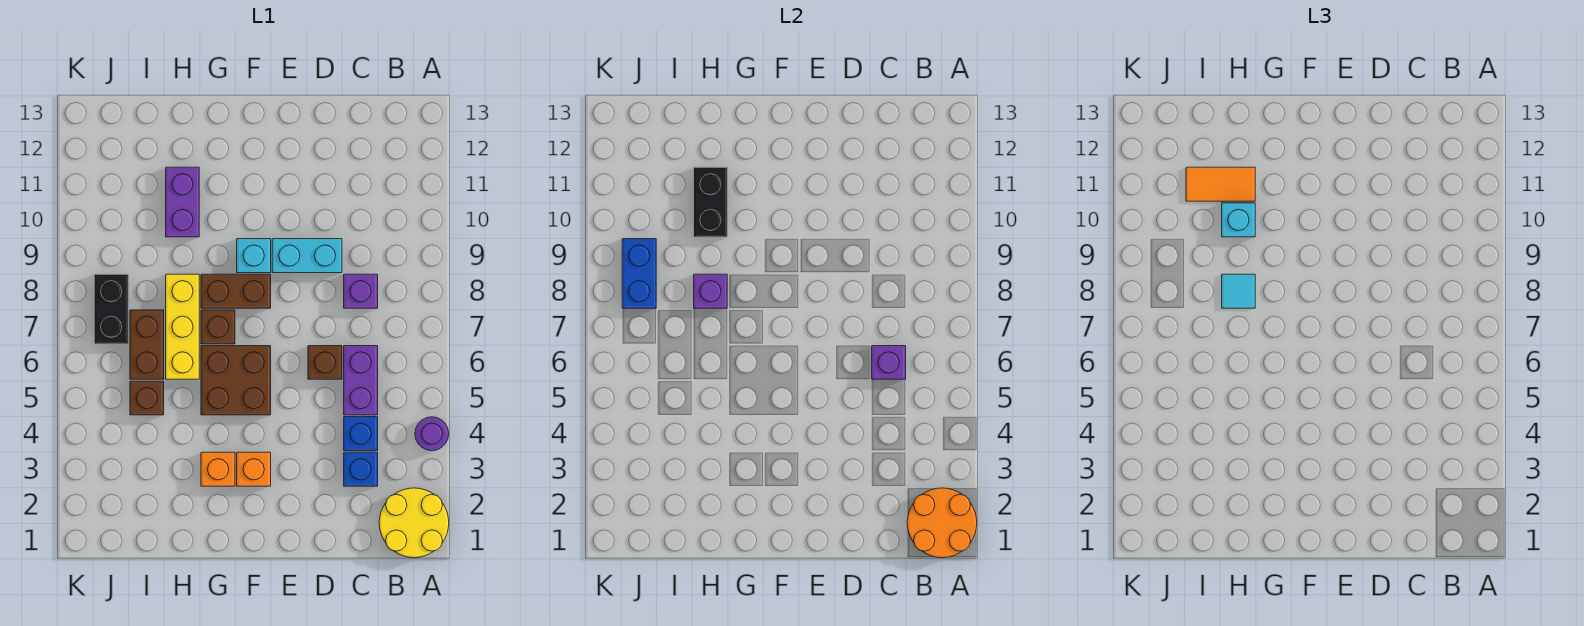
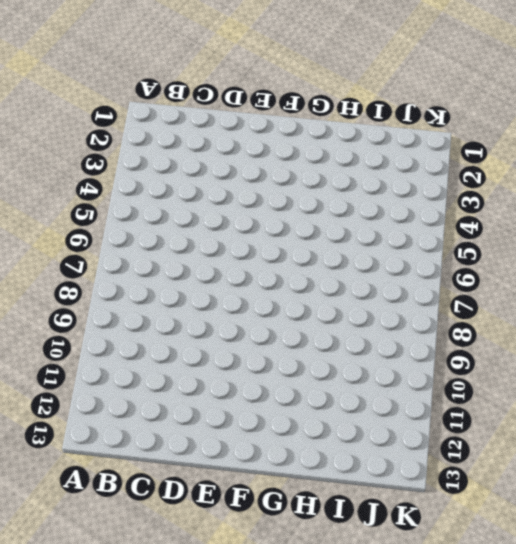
none -> yellow 2x2 round brick [379,488,449,558]
none -> purple 1x1 round brick [415,417,449,451]
none -> blue 1x1 brick [344,452,378,486]

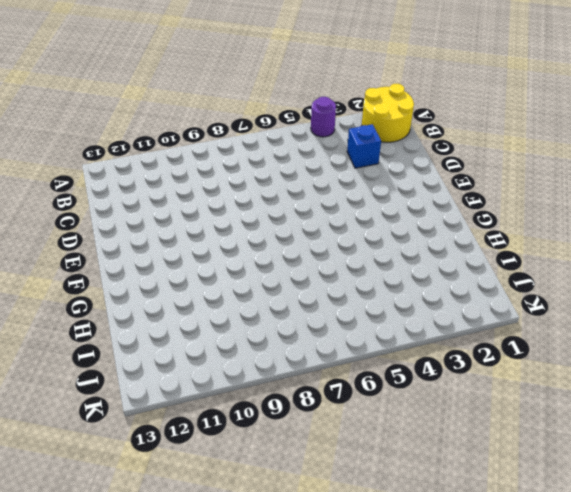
none -> blue 1x1 brick [344,417,378,451]
none -> purple 1x2 brick [344,346,378,415]
none -> purple 1x1 brick [344,274,378,308]

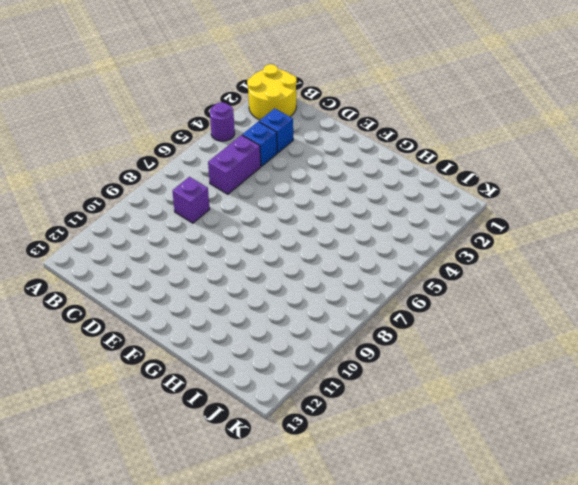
none -> brown 1x1 brick [308,346,342,379]
none -> cyan 1x2 brick [272,239,342,273]
none -> orange 1x1 brick [237,452,271,486]

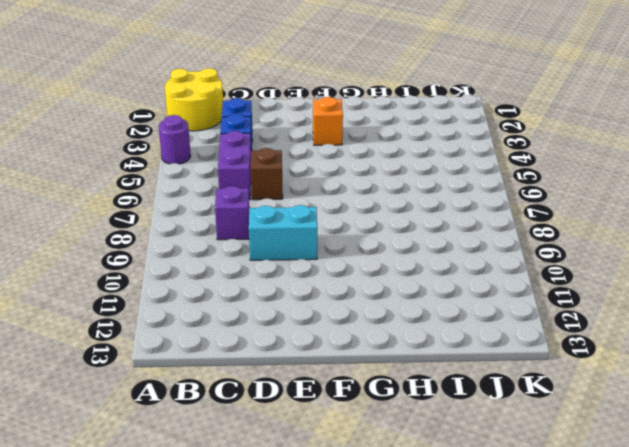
none -> brown 2x2 brick [201,346,271,415]
none -> brown 1x2 brick [201,274,271,308]
none -> cyan 1x1 brick [237,239,271,273]

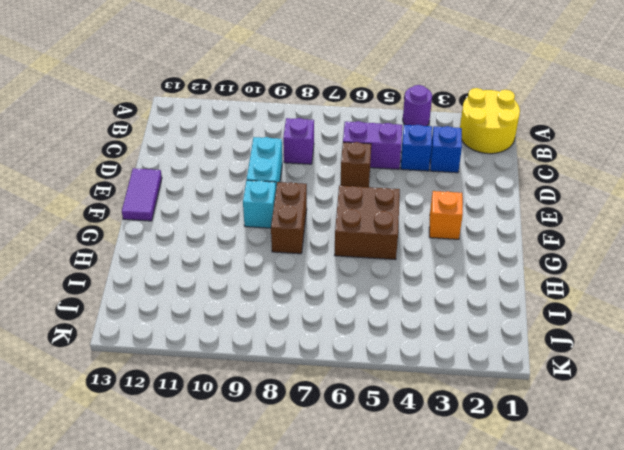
purple 1x2 tile [122,168,162,221] -> none
none -> orange 1x1 brick [201,452,235,486]
none -> brown 1x1 brick [201,310,235,344]
none -> yellow 1x3 brick [166,274,199,379]

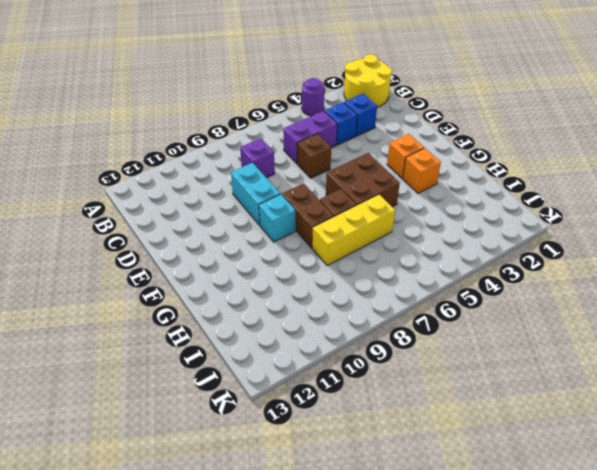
none -> purple 1x2 brick [166,167,199,237]
none -> brown 1x1 brick [130,381,164,415]
none -> brown 1x2 brick [130,310,164,379]

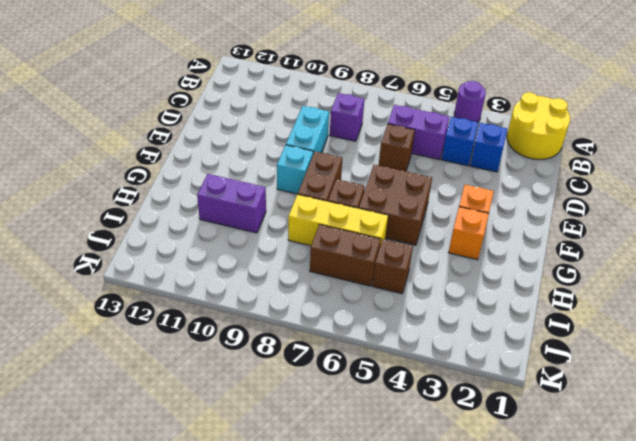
none -> black 1x2 brick [94,274,128,344]
none -> orange 2x2 round brick [907,488,977,558]
none -> purple 1x1 brick [872,346,906,379]

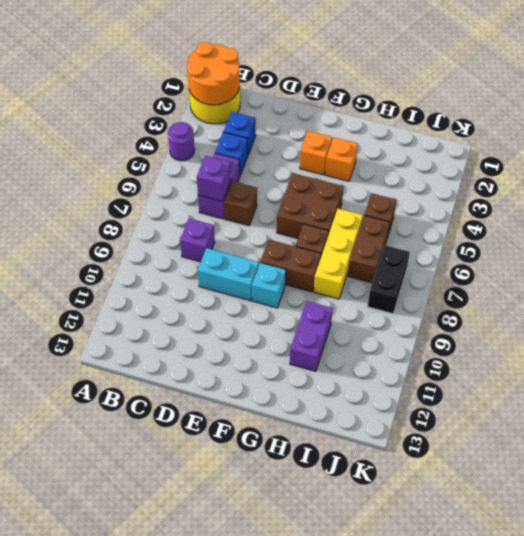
none -> purple 1x1 brick [694,274,727,308]
none -> black 1x2 brick [694,167,727,237]
none -> blue 1x2 brick [622,239,656,308]

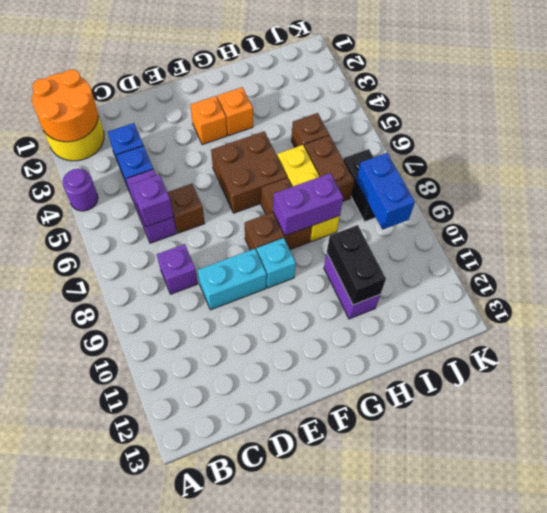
purple 1x2 brick [273,173,343,236] -> purple 1x1 brick [694,274,727,308]
none -> cyan 1x1 tile [1222,274,1255,308]
none -> cyan 1x1 brick [1222,203,1255,237]
none -> orange 1x2 tile [1186,167,1255,201]

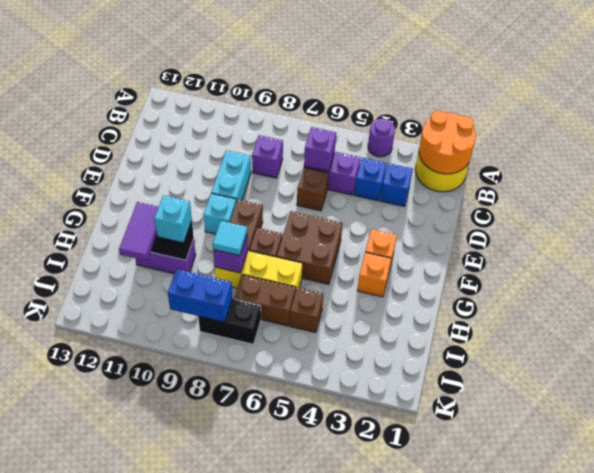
purple 1x2 tile [119,202,158,261] -> orange 1x2 tile [1186,167,1255,201]

